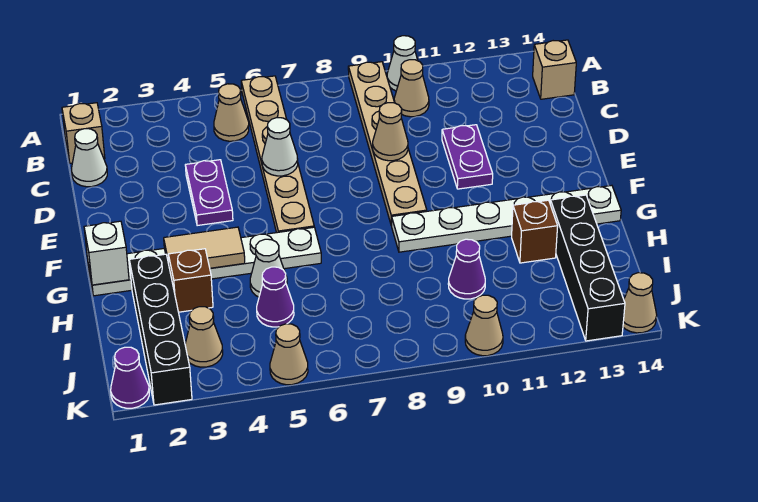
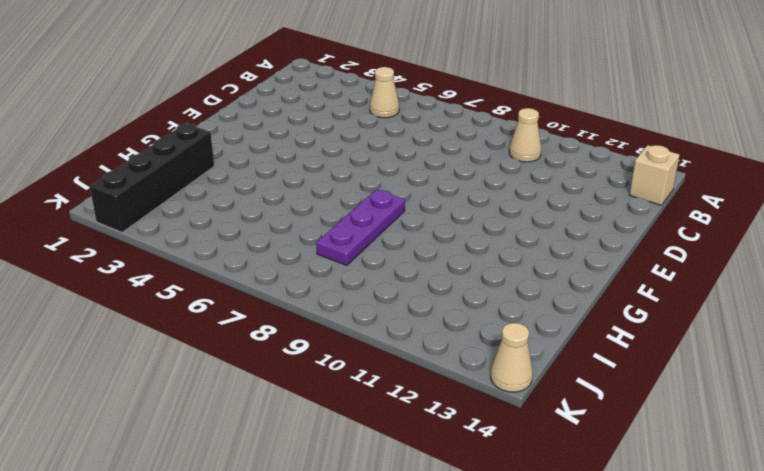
purple 1x3 plate [316,190,405,266] -> none
none -> tan 1x6 plate [241,76,314,233]
none -> tan 1x6 plate [348,62,427,225]
none -> white 1x1 cone [387,36,418,91]

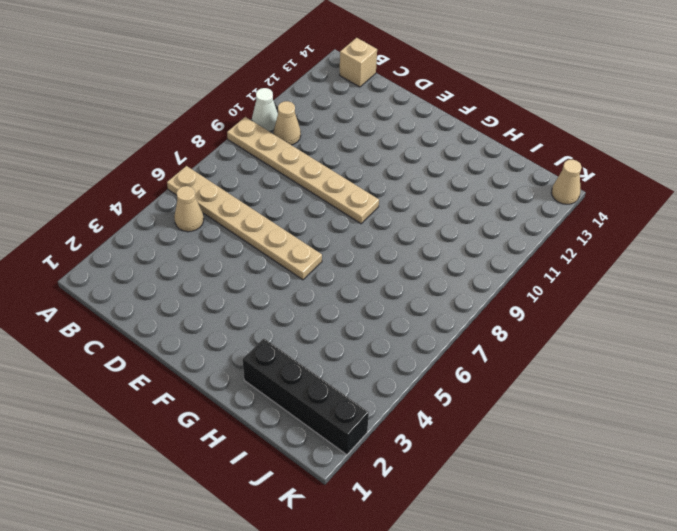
none -> tan 1x1 brick [62,103,105,163]
none -> white 1x1 cone [71,129,107,187]
none -> purple 1x2 plate [185,160,233,226]

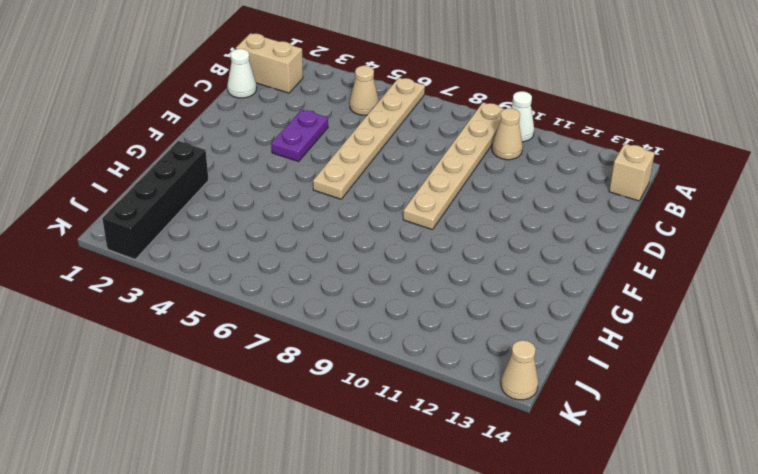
tan 1x2 brick [236,33,303,93] -> tan 1x1 brick [62,103,105,163]
none -> purple 1x2 plate [442,125,493,189]
none -> white 1x6 plate [88,227,321,296]
none -> white 1x6 plate [391,185,621,252]

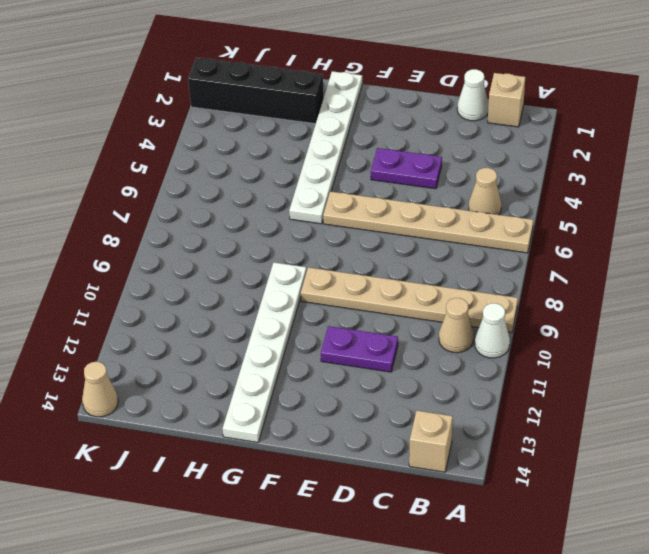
none -> brown 1x1 brick [168,249,213,312]
none -> white 1x1 cone [250,239,287,297]
none -> brown 1x1 brick [512,200,558,263]

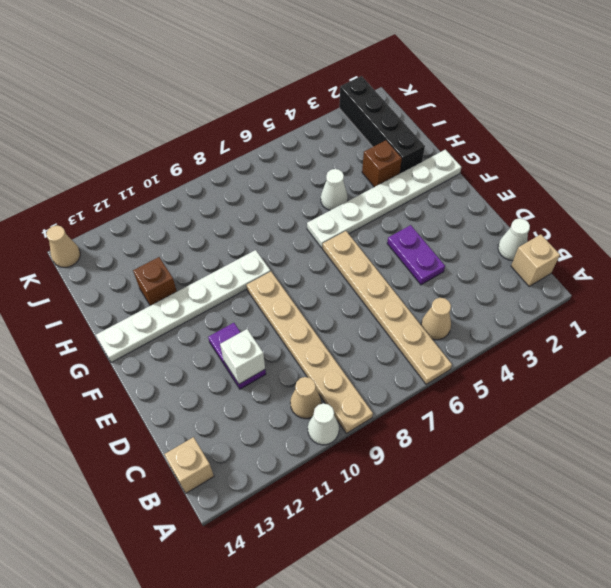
white 1x1 brick [220,329,265,384] -> white 1x1 brick moved to [84,221,129,285]
none -> black 1x4 brick [550,195,625,341]
none -> purple 1x1 cone [257,267,294,327]
none -> purple 1x1 cone [448,239,485,299]

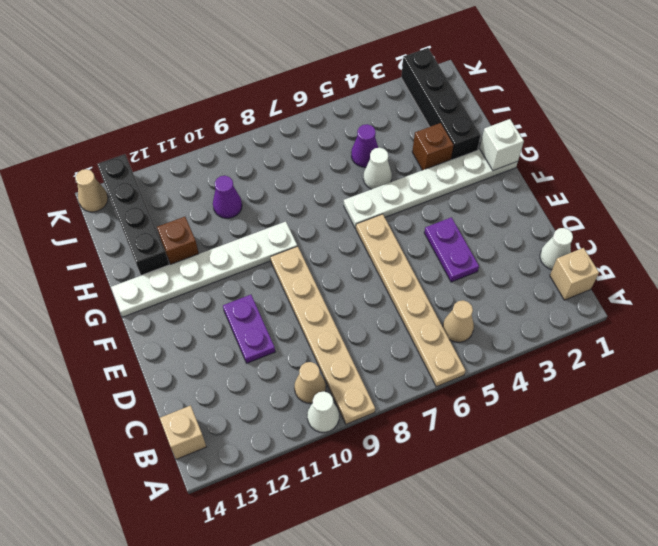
none -> tan 1x1 cone [185,307,223,367]
none -> purple 1x1 cone [111,347,149,408]
none -> tan 1x1 cone [270,324,308,385]

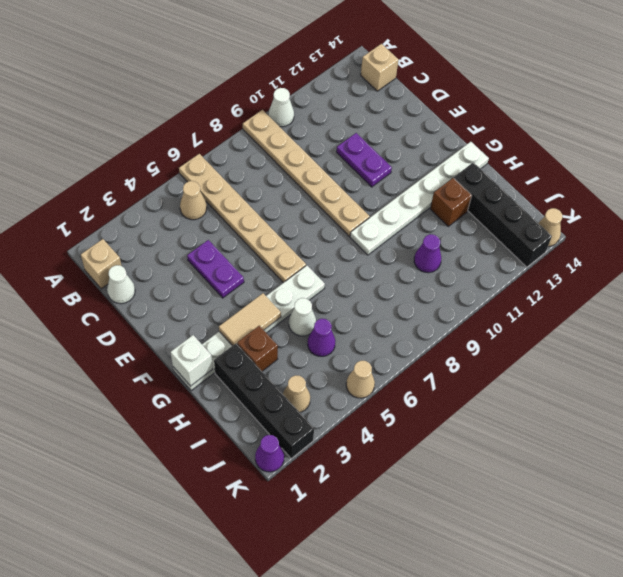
none -> tan 1x1 cone [394,60,429,117]
none -> tan 1x1 cone [465,295,503,356]
none -> white 1x1 cone [262,118,298,176]

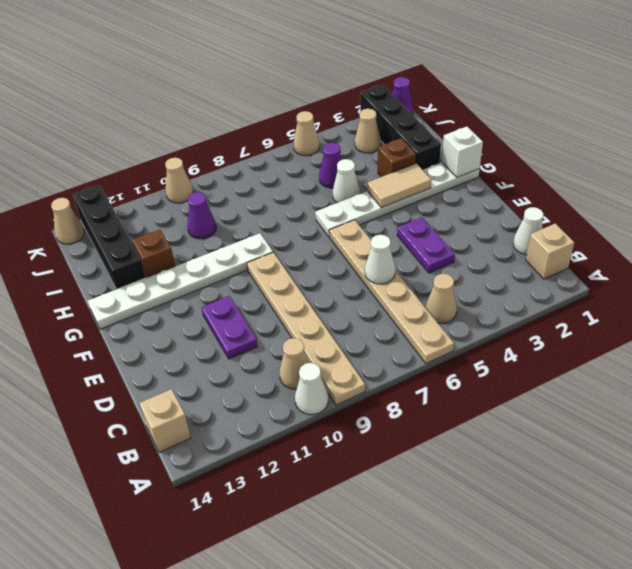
none -> tan 1x1 cone [373,103,408,161]

